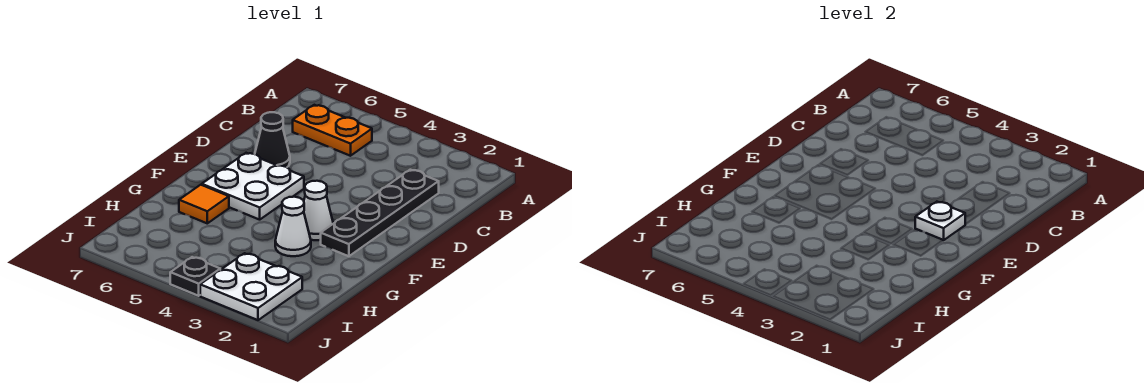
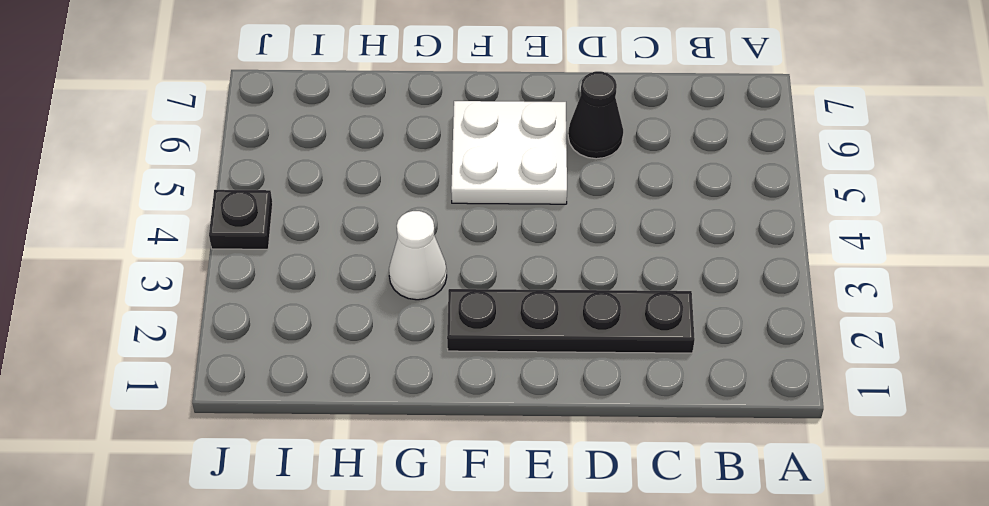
none -> orange 1x2 plate [293,105,372,156]
none -> white 1x1 cone [304,181,333,240]

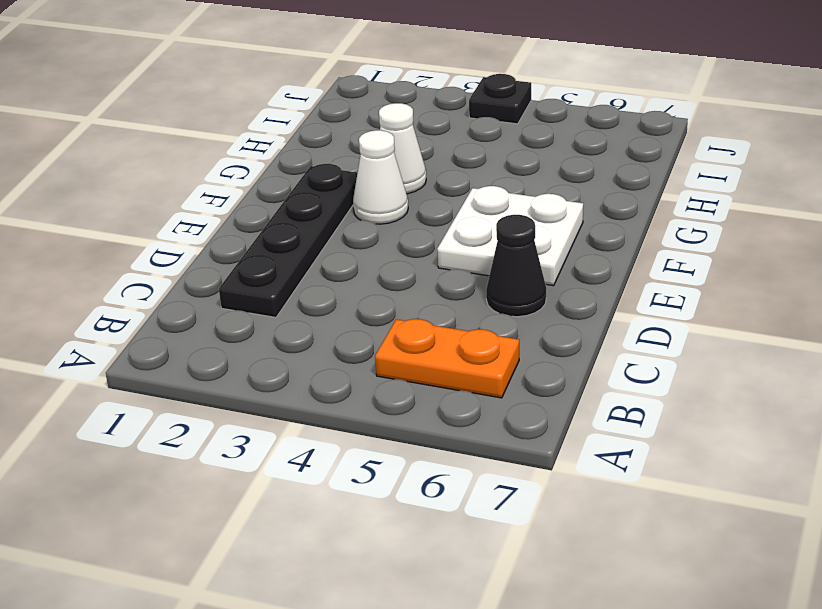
none -> orange 1x1 tile [179,185,229,223]
none -> white 2x2 plate [200,253,302,320]

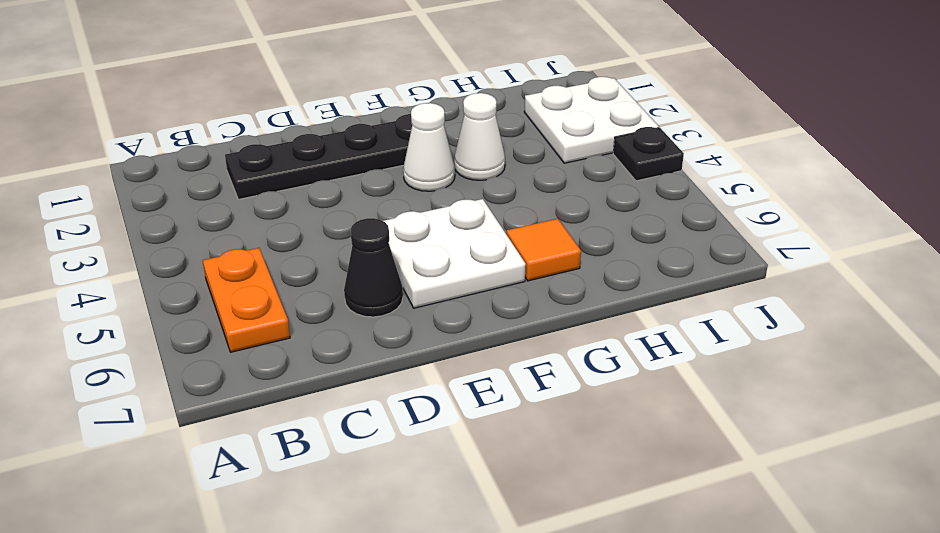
none -> white 1x1 plate [915,202,965,240]

